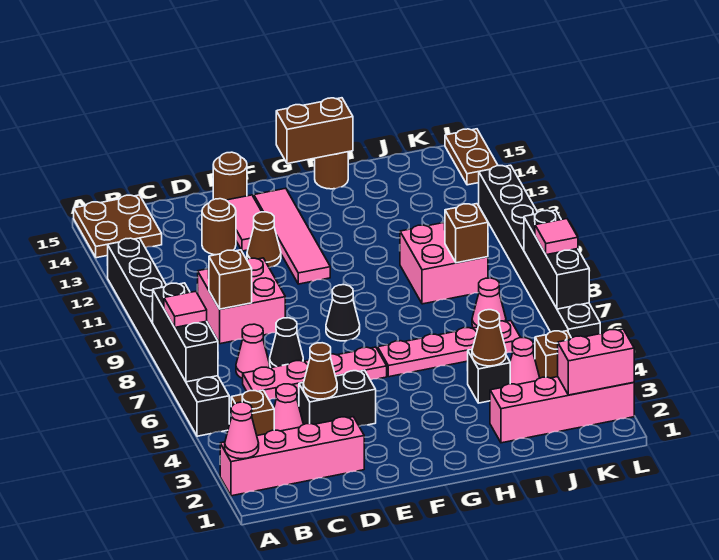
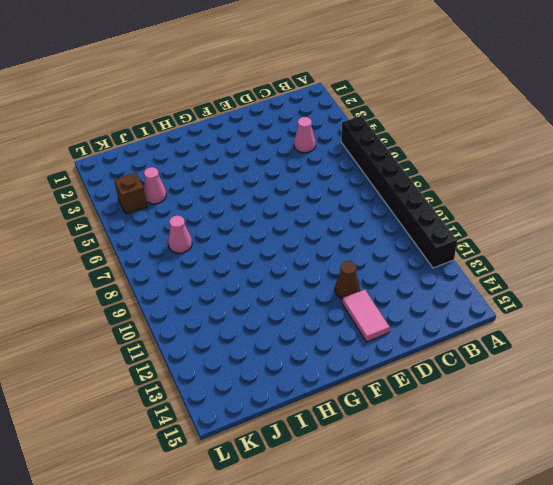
none -> pink 1x4 brick [220,417,364,496]
none -> brown 2x2 plate [74,195,162,258]
none -> brown 1x1 brick [231,390,274,436]
none -> pink 1x4 plate [243,347,387,400]

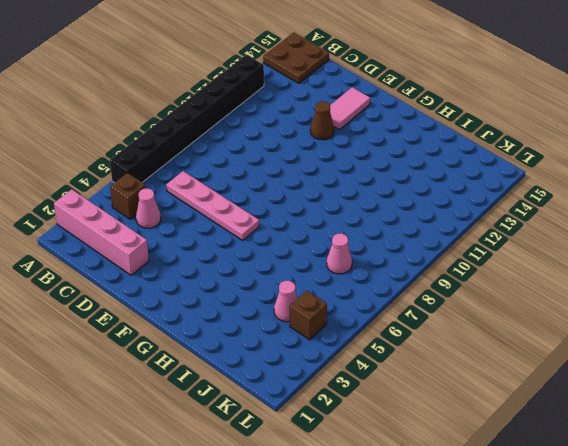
none -> pink 1x1 cone [236,324,270,379]
none -> pink 2x2 brick [197,258,285,344]
none -> black 1x2 brick [299,370,376,426]
none -> black 1x1 cone [270,318,303,368]

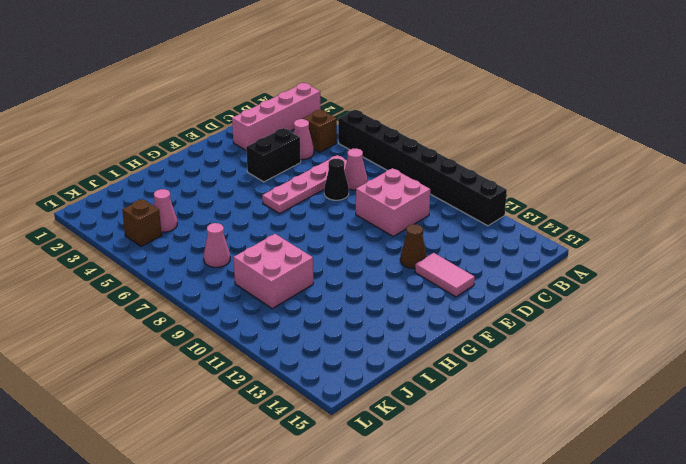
none -> brown 2x2 plate [74,195,162,258]
none -> brown 1x1 round brick [202,199,236,255]
none -> brown 1x1 round brick [213,152,247,200]
none -> black 1x1 cone [326,285,360,341]

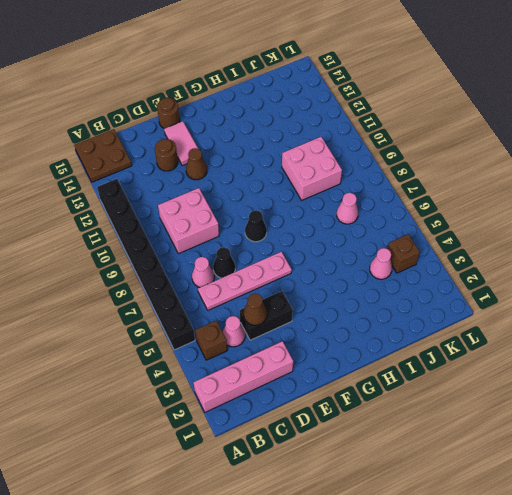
none -> pink 1x4 tile [254,188,330,284]
none -> pink 1x4 plate [378,321,521,377]
none -> brown 1x1 round brick [315,152,348,189]
none -> pink 1x4 brick [490,377,634,443]

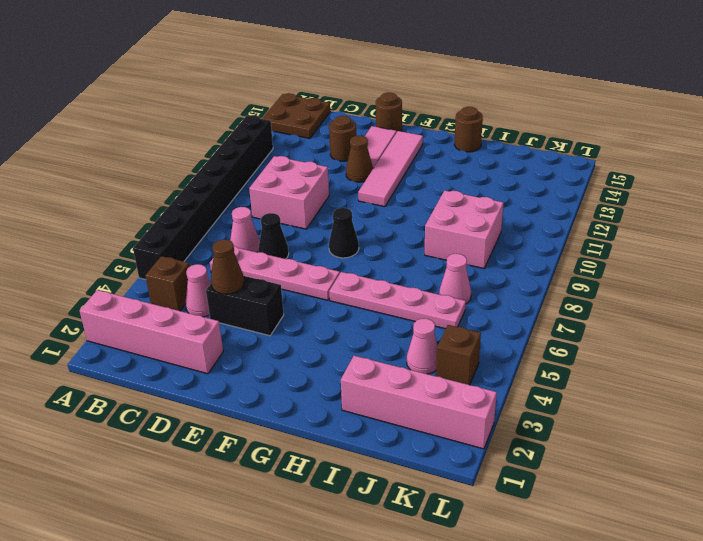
none -> black 1x1 brick [467,349,510,403]
none -> black 1x8 brick [479,165,600,338]
none -> brown 1x2 plate [445,129,498,185]
none -> pink 1x1 cone [225,402,259,459]

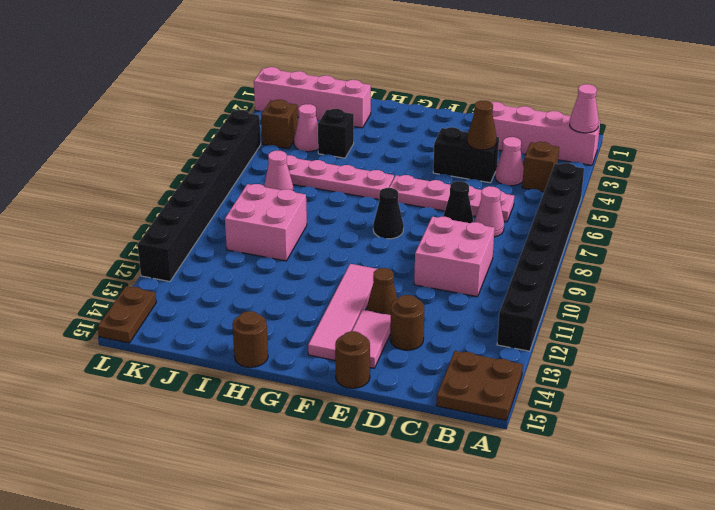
none -> black 1x3 brick [152,283,218,382]
none -> brown 1x1 brick [209,250,252,309]
none -> brown 1x2 brick [276,98,353,164]
none -> brown 1x1 cone [472,310,506,366]

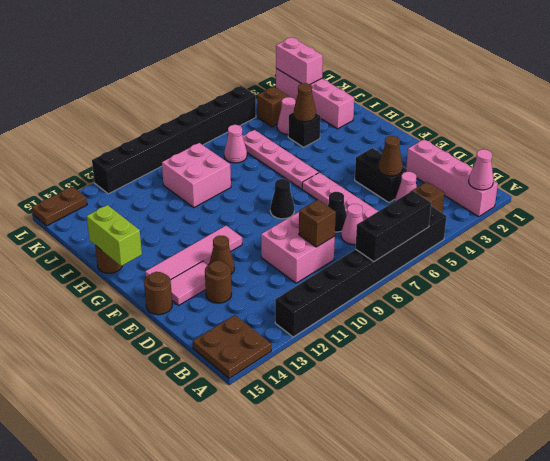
lime 1x2 brick [87,205,142,266] -> brown 1x2 brick [276,98,353,164]
none -> brown 1x1 brick [445,204,488,263]
none -> black 1x3 brick [524,210,589,309]
none -> pink 1x1 tile [164,291,207,327]
none -> pink 1x1 tile [535,219,578,255]

